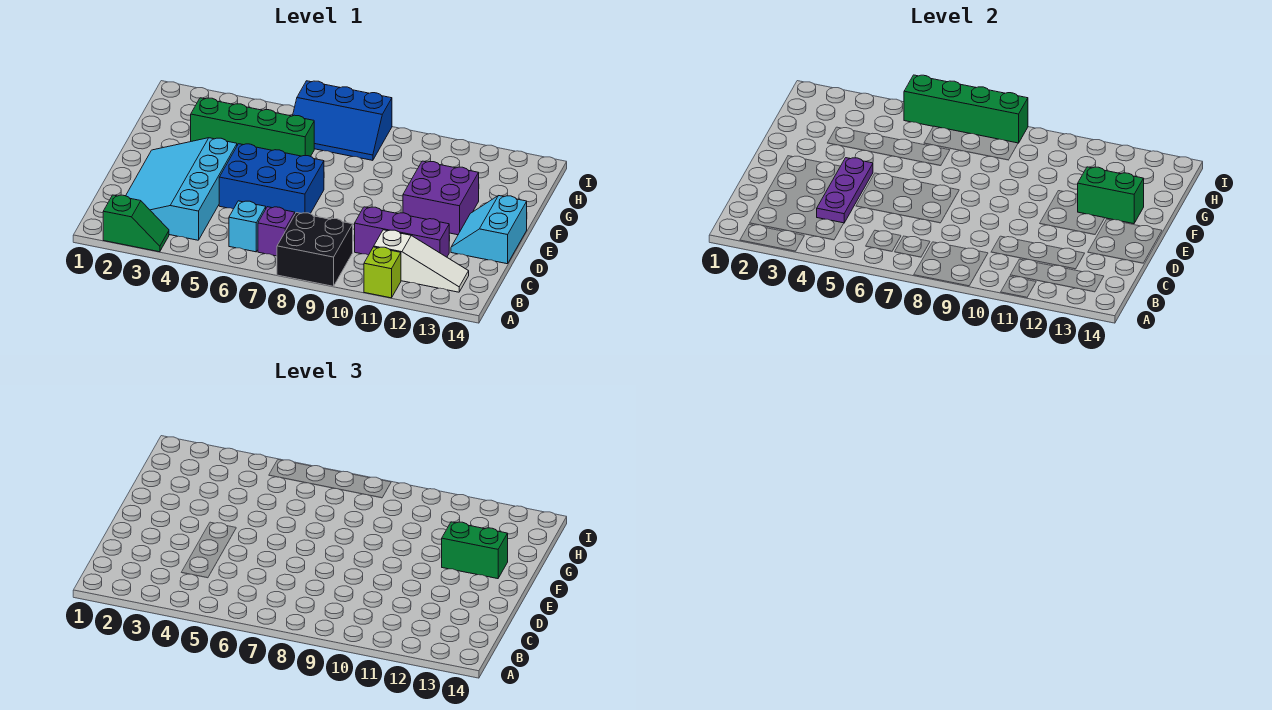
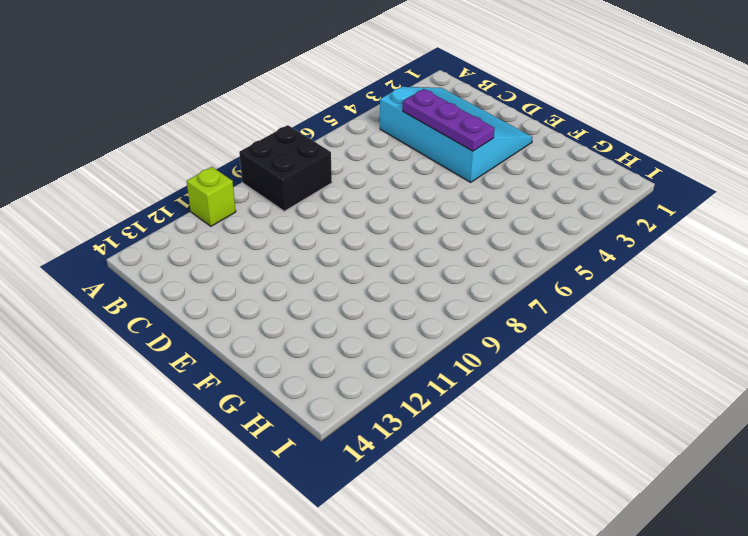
none -> green 1x2 slope [103,195,169,252]
none -> cyan 1x1 brick [229,201,266,252]
none -> purple 1x1 brick [258,207,295,256]

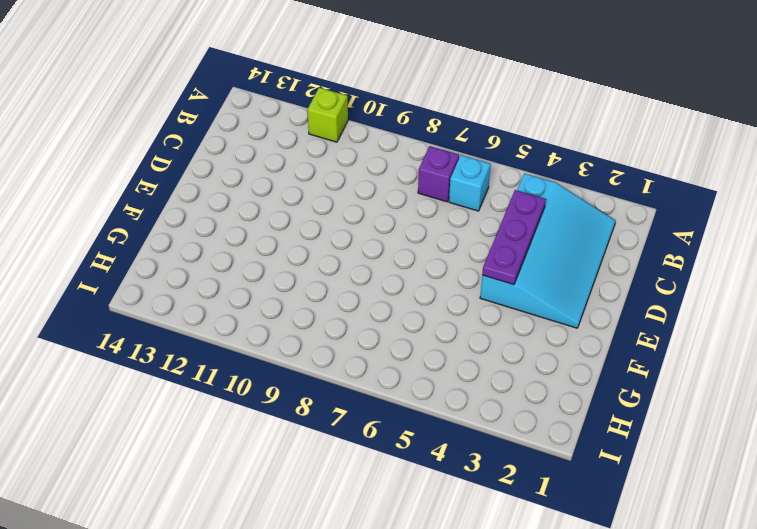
none -> green 1x2 slope [103,195,169,252]
none -> black 2x2 brick [277,213,353,286]
none -> white 1x3 slope [374,230,469,292]

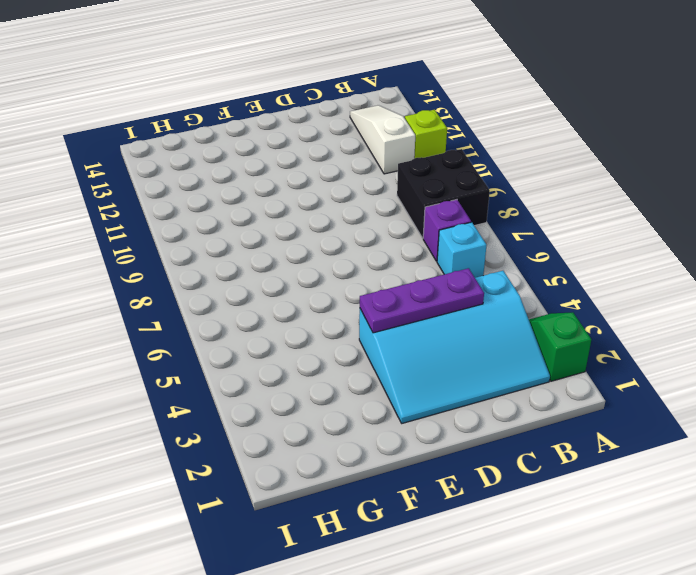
none -> purple 1x3 brick [355,207,449,257]
none -> blue 2x3 brick [219,144,324,214]
none -> cyan 2x2 slope [451,196,527,264]

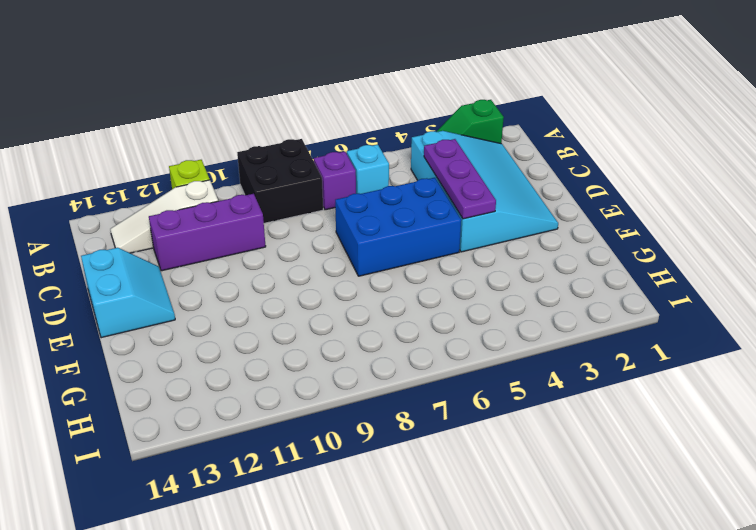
none -> purple 2x2 brick [403,161,479,235]
none -> green 1x4 brick [191,98,314,157]
none -> blue 2x3 slope [293,81,392,160]

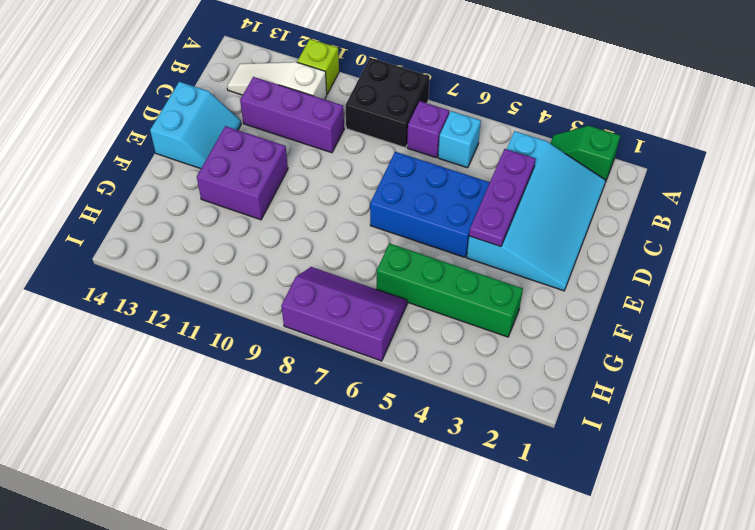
purple 2x3 slope [281,267,407,361] -> blue 2x3 slope [293,81,392,160]
none -> green 1x2 brick [1078,167,1144,224]
none -> green 1x4 brick [904,75,1028,143]
none -> green 1x2 brick [442,522,508,579]

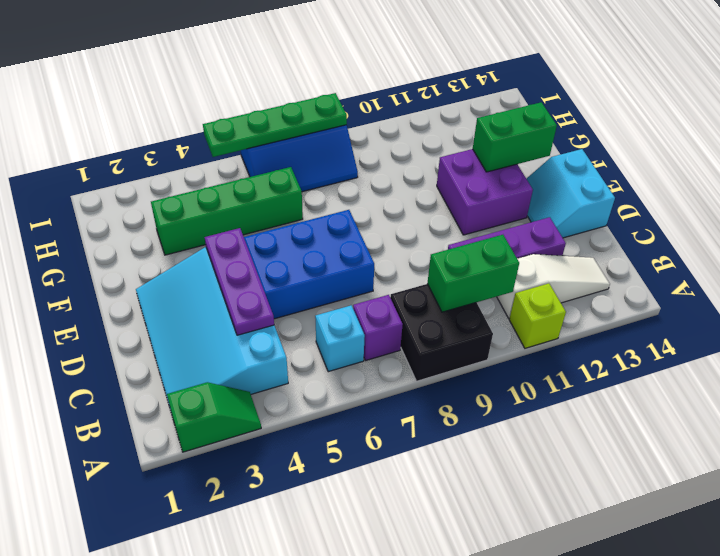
green 1x2 brick [427,235,519,312] -> green 1x2 brick moved to [442,522,508,579]
green 1x4 plate [203,93,347,157] -> green 1x4 brick [904,75,1028,143]

